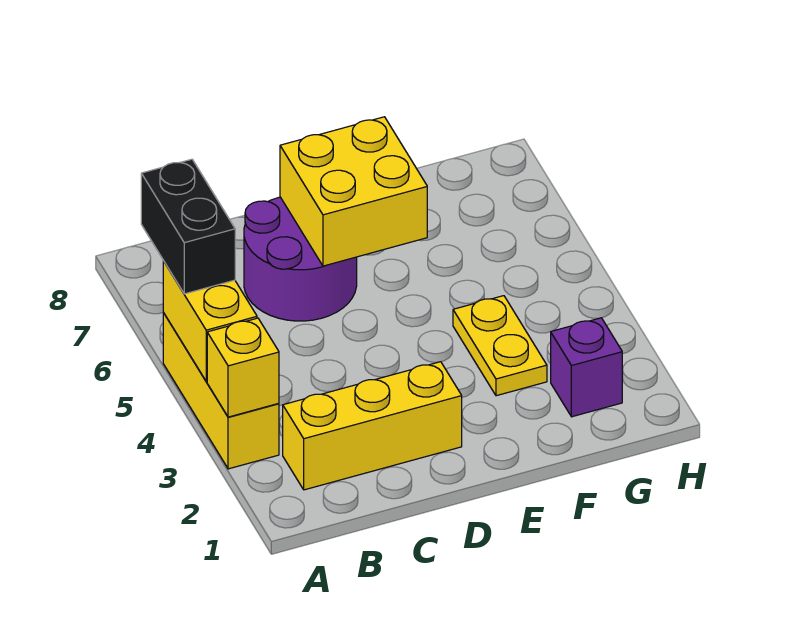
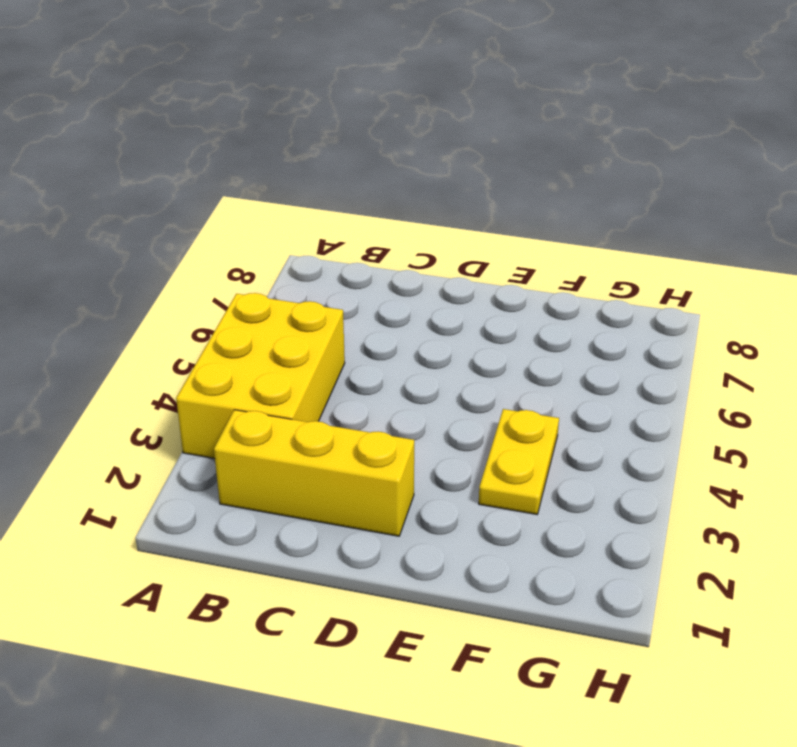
yellow 2x3 brick [176,293,345,458] -> yellow 1x3 brick [163,312,279,469]
none -> purple 2x2 round brick [244,197,357,321]
none -> purple 1x1 brick [551,318,622,417]

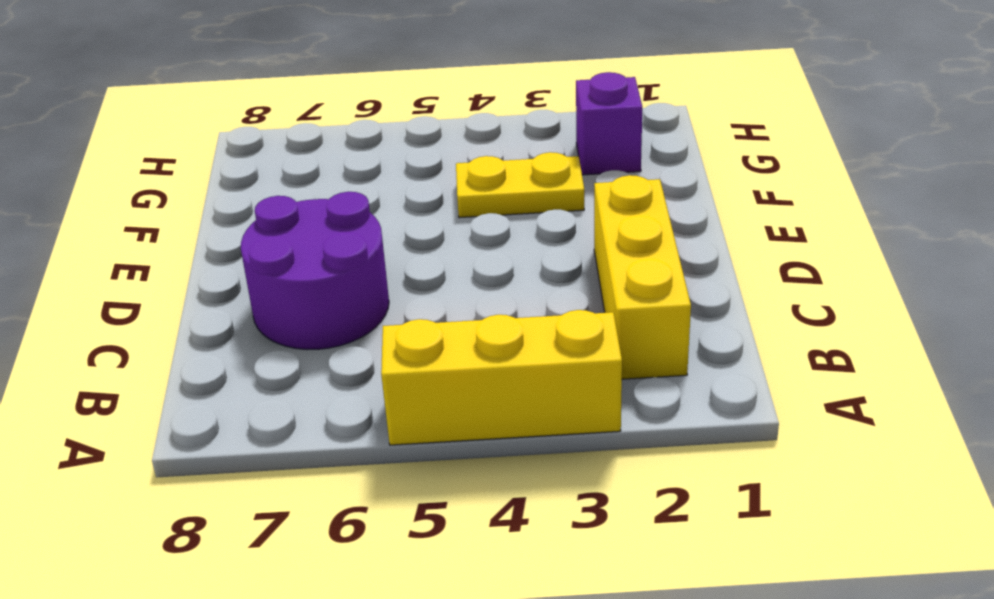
none -> yellow 1x1 brick [207,318,279,417]
none -> yellow 1x2 brick [163,261,257,381]

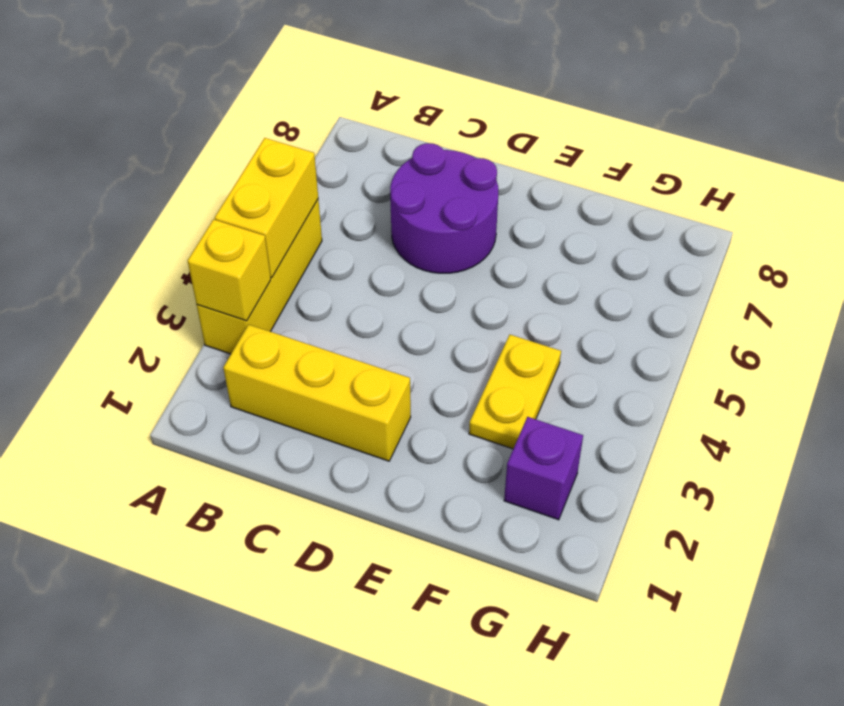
none -> yellow 2x2 brick [280,117,427,266]
none -> black 1x2 brick [141,159,235,294]

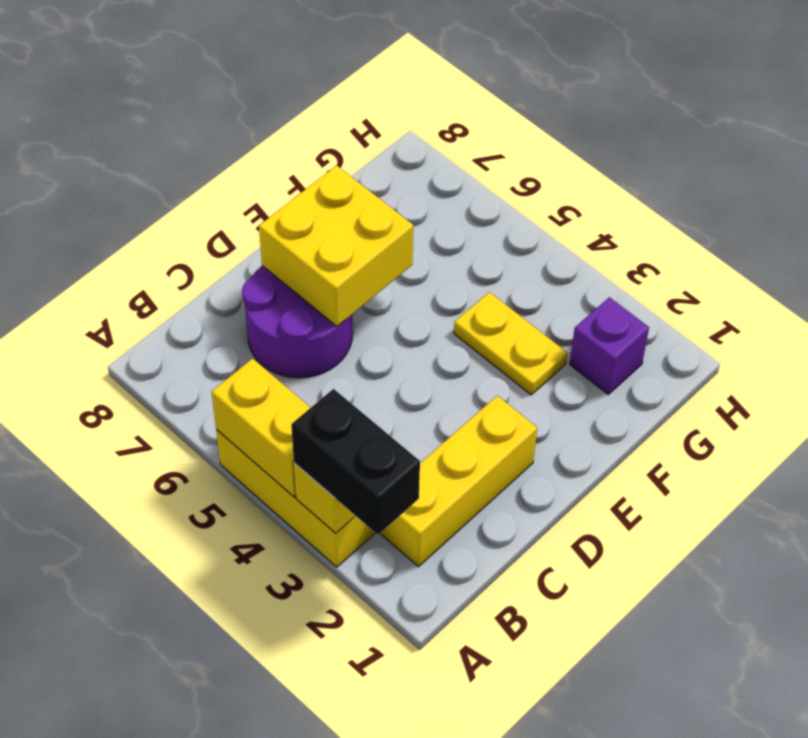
black 1x2 brick [291,389,420,535] -> black 1x2 brick moved to [141,159,235,294]

